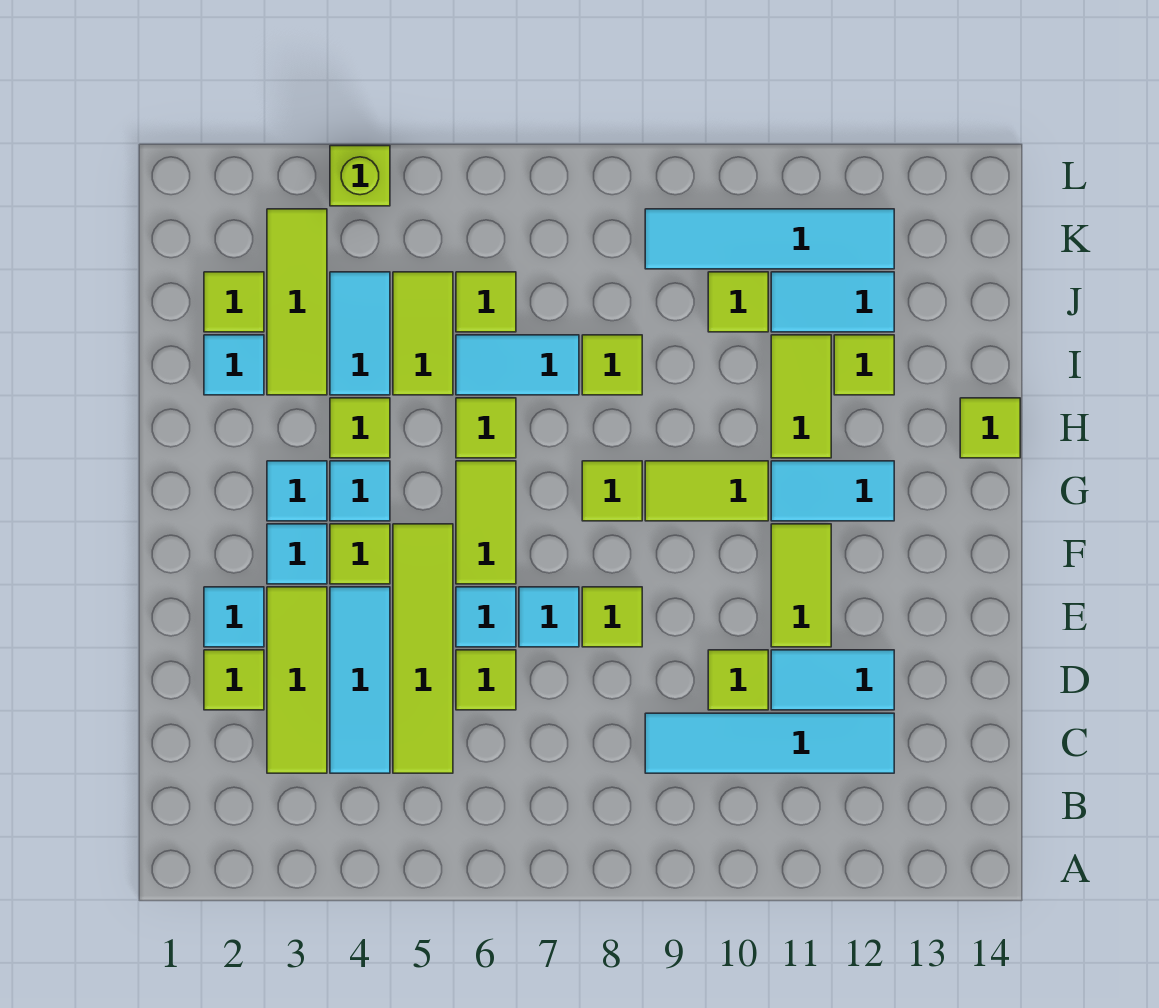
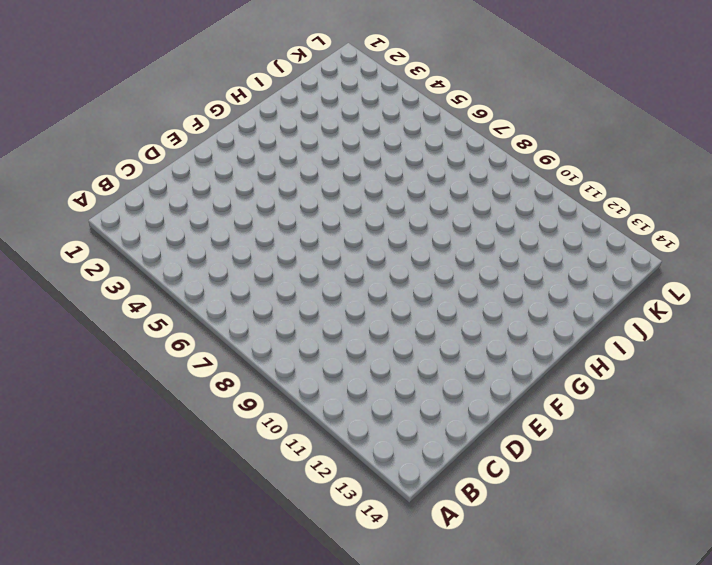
none -> lime 1x3 tile [267,587,327,773]
none -> cyan 1x3 tile [330,587,390,773]
none -> lime 1x4 tile [393,524,453,773]
none -> cyan 1x4 tile [645,713,894,773]

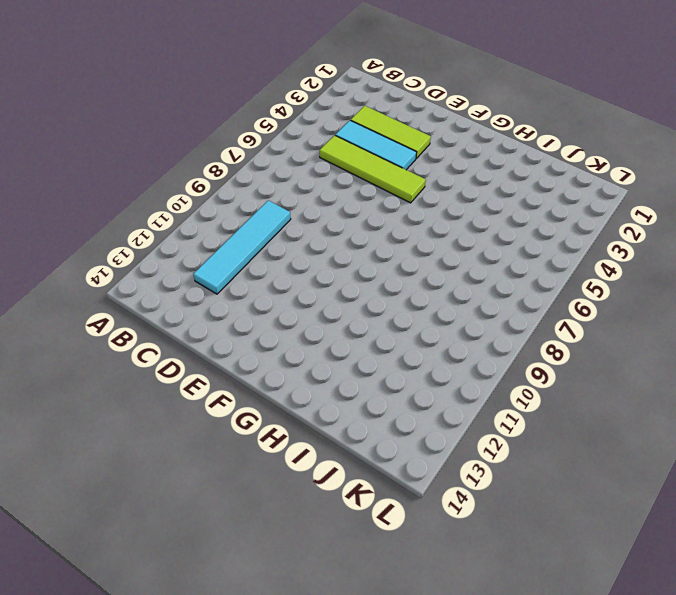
none -> lime 1x1 tile [204,650,264,710]
none -> lime 1x1 tile [456,650,516,710]
none -> lime 1x1 tile [708,650,768,710]
none -> cyan 1x2 tile [771,650,894,710]

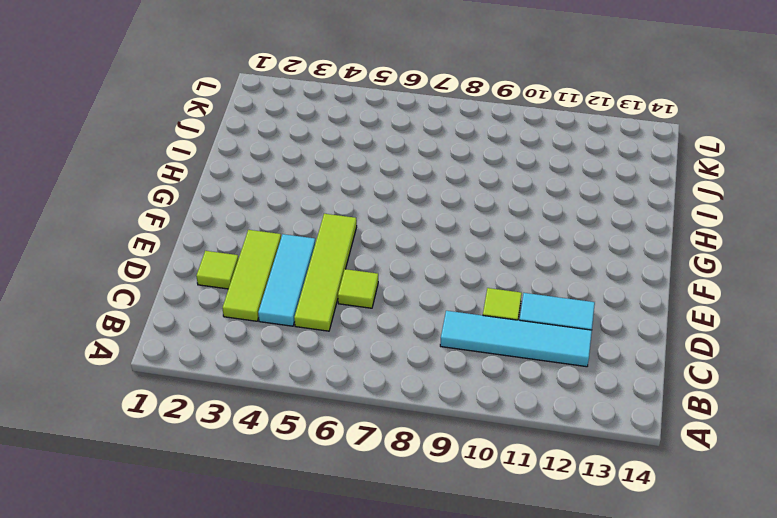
none -> cyan 1x1 tile [204,587,264,647]
none -> cyan 1x1 tile [456,587,516,647]
none -> cyan 1x1 tile [519,587,579,647]
none -> lime 1x1 tile [582,587,642,647]

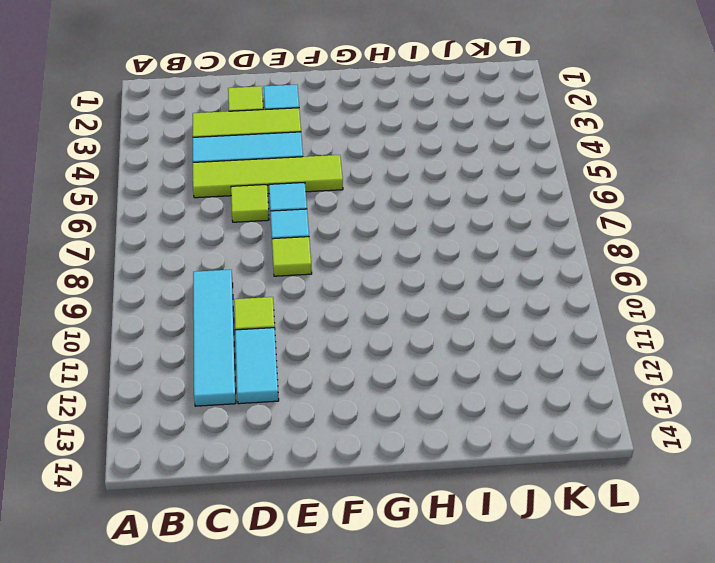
none -> lime 1x2 tile [771,524,831,647]
none -> cyan 1x1 tile [267,524,327,584]
none -> lime 1x1 tile [330,524,390,584]
none -> lime 1x2 tile [456,461,516,584]

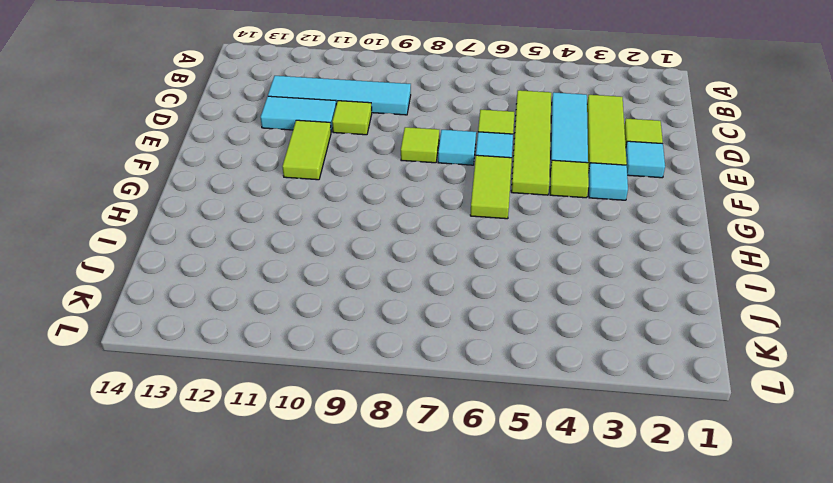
none -> cyan 1x1 tile [267,461,327,521]
none -> cyan 1x1 tile [330,461,390,521]
none -> lime 1x1 tile [582,461,642,521]
none -> lime 1x2 tile [645,461,768,521]

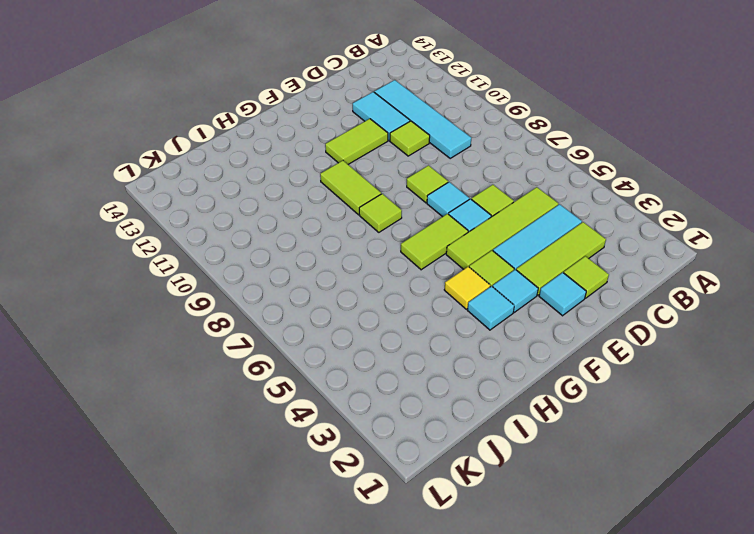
yellow 1x1 tile [444,267,490,309] -> cyan 1x1 tile [330,461,390,521]
none -> cyan 1x2 tile [771,461,894,521]
none -> lime 1x1 tile [330,398,390,458]
none -> lime 1x1 tile [456,398,516,458]
none -> lime 1x2 tile [771,335,831,458]

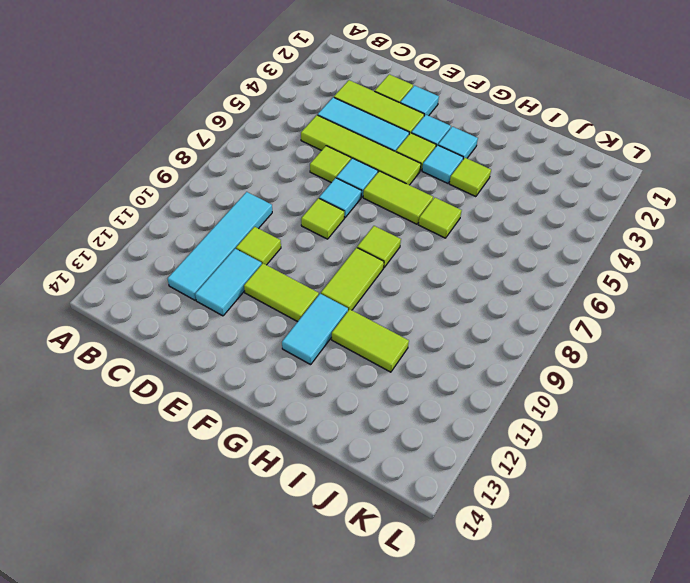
none -> lime 1x1 tile [960,398,1020,458]
none -> cyan 1x1 tile [204,335,264,395]
none -> lime 1x3 tile [267,209,327,395]
none -> cyan 1x2 tile [330,272,390,395]

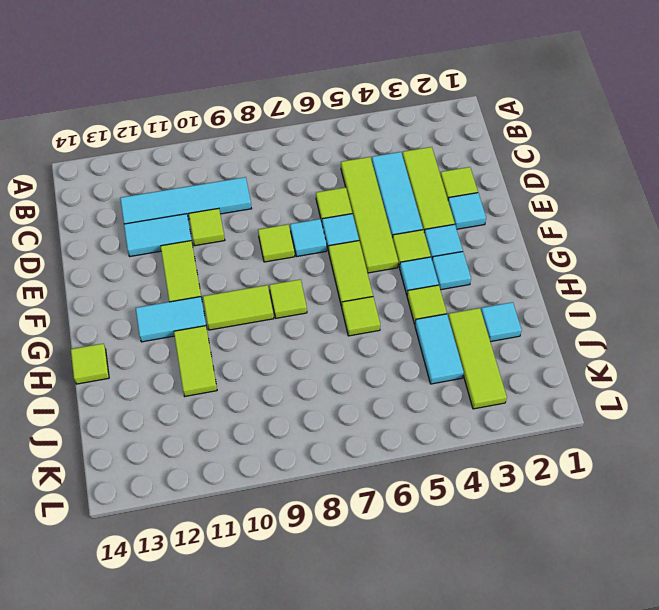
none -> lime 1x2 tile [393,272,453,395]
none -> cyan 1x2 tile [456,335,579,395]
none -> lime 1x1 tile [582,335,642,395]
none -> lime 1x1 tile [834,335,894,395]

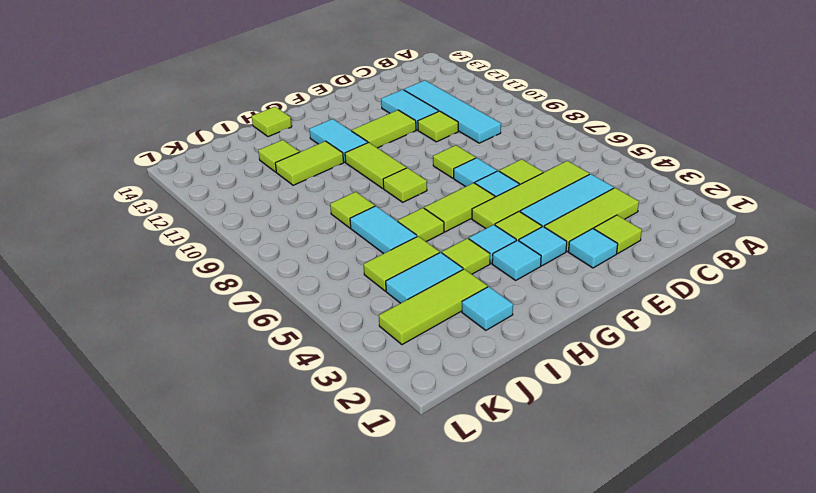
none -> lime 1x1 tile [204,272,264,332]
none -> lime 1x1 tile [456,272,516,332]
none -> lime 1x1 tile [708,272,768,332]
none -> cyan 1x2 tile [771,272,894,332]

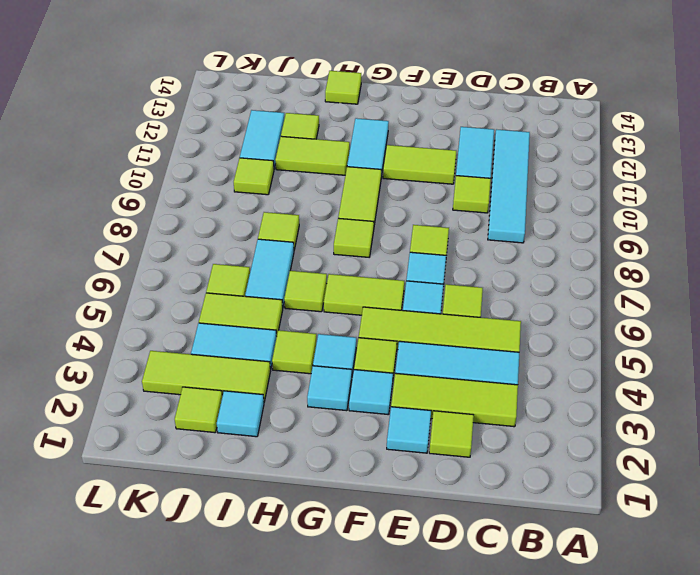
none -> cyan 1x4 tile [645,209,894,269]
none -> lime 1x1 brick [330,146,390,206]

